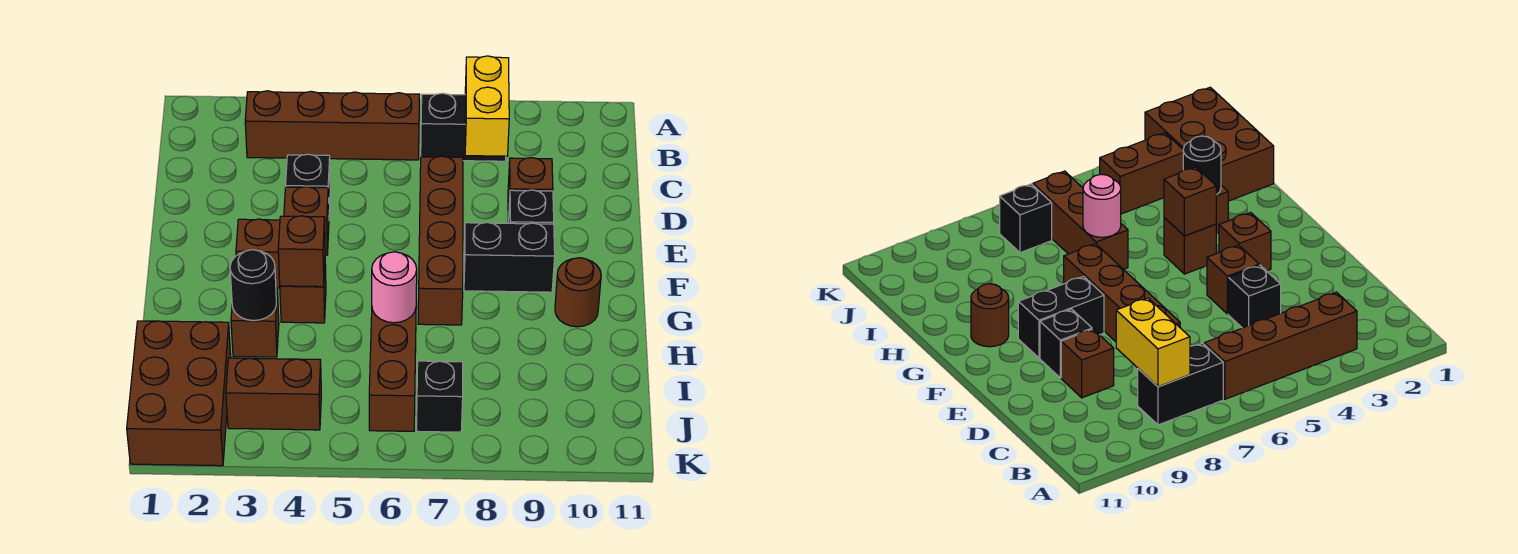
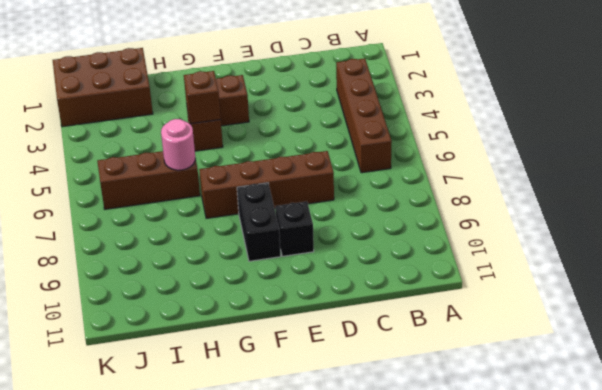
none -> black 1x2 brick [421,93,506,161]
none -> black 1x1 brick [286,154,330,210]
none -> brown 1x1 brick [508,158,553,223]

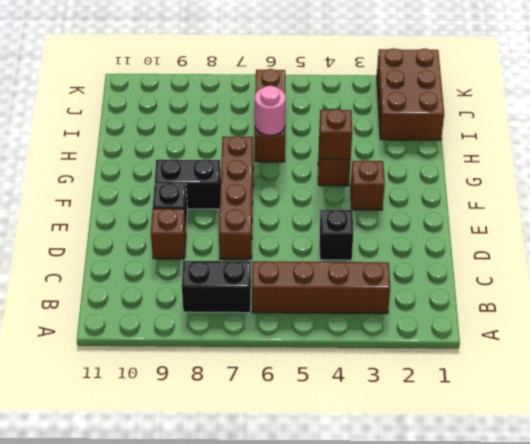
none -> brown 1x1 brick [284,187,329,255]
none -> brown 1x1 round brick [555,258,601,327]
none -> brown 1x1 brick [231,288,279,357]

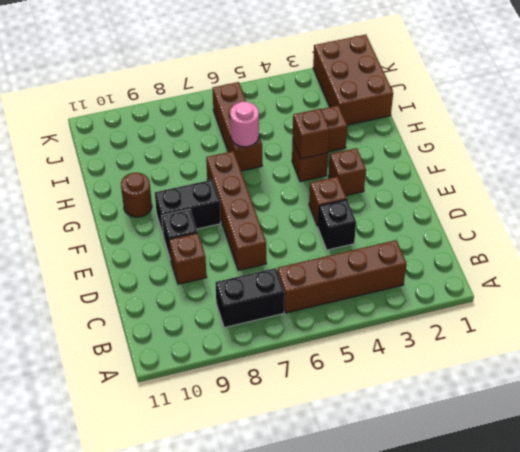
none -> brown 1x2 brick [226,358,321,430]
none -> black 1x1 brick [417,361,463,432]
none -> yellow 1x2 brick [465,56,509,156]

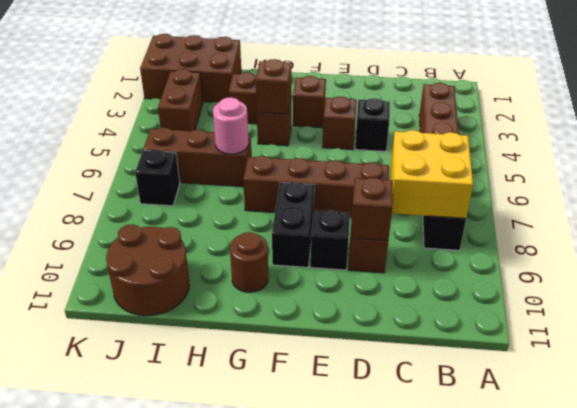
yellow 2x2 brick [391,130,473,218] -> yellow 1x2 brick [465,56,509,156]
brown 1x1 brick [351,178,393,241] -> none
brown 2x2 round brick [106,224,189,316] -> none
none -> black 1x1 round brick [230,250,276,321]

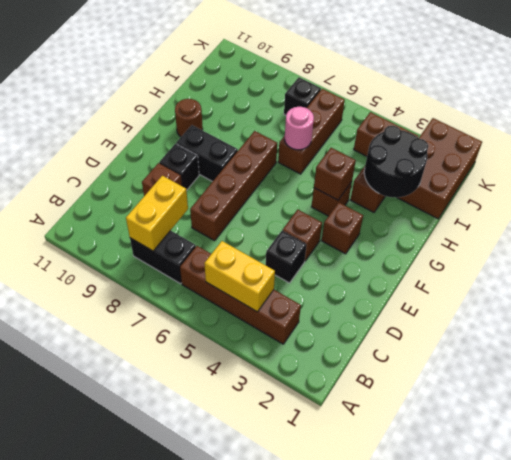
yellow 1x2 brick [204,241,275,312] -> none
black 2x2 round brick [364,125,428,198] -> black 1x1 round brick [230,250,276,321]

